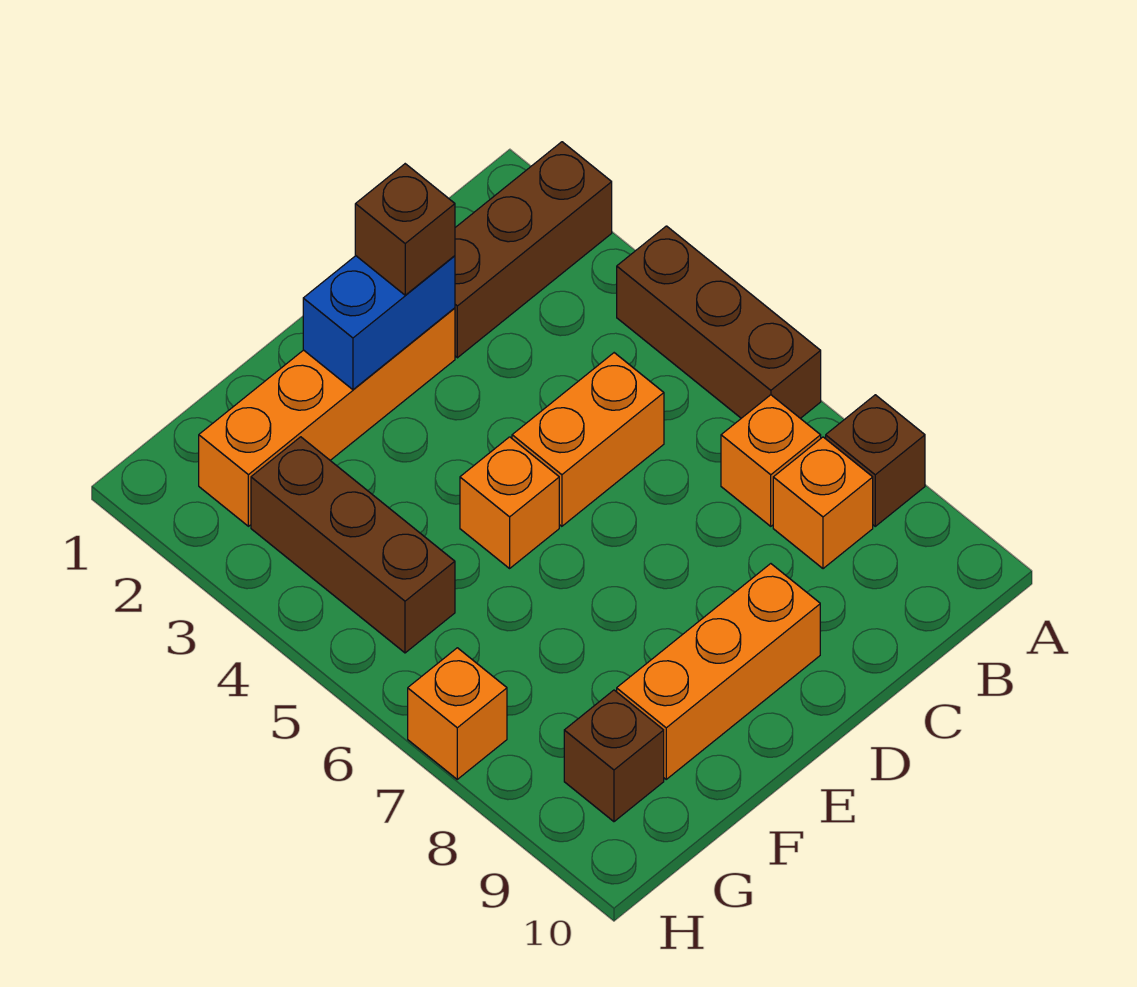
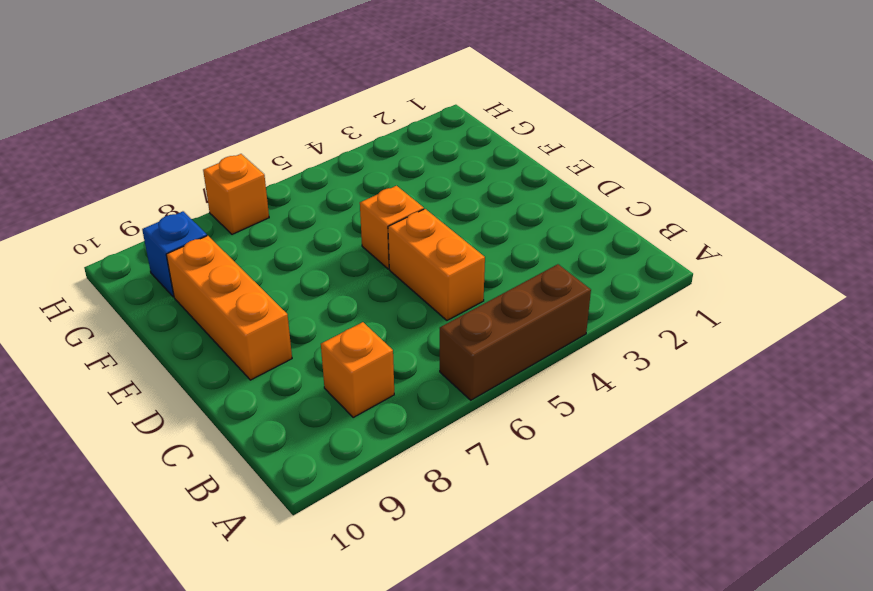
blue 1x1 brick [142,211,207,297] -> brown 1x1 brick [564,690,664,822]
none -> brown 1x3 brick [455,142,612,358]
none -> brown 1x1 brick [826,395,925,526]
none -> orange 1x1 brick [721,395,821,526]

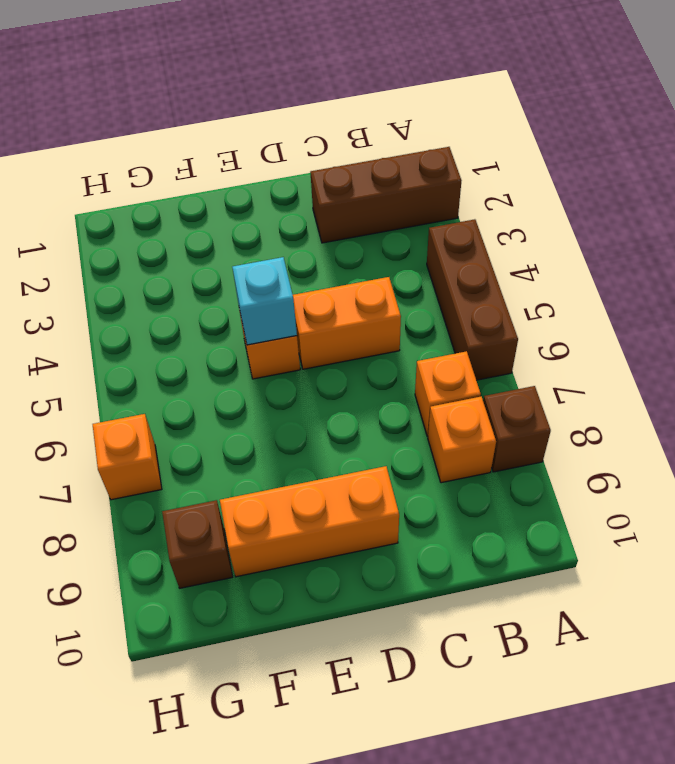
cyan 1x1 brick [232,257,297,345] -> none
none -> orange 1x4 brick [199,308,455,526]
none -> brown 1x3 brick [251,437,455,653]
none -> blue 1x2 brick [303,256,455,390]

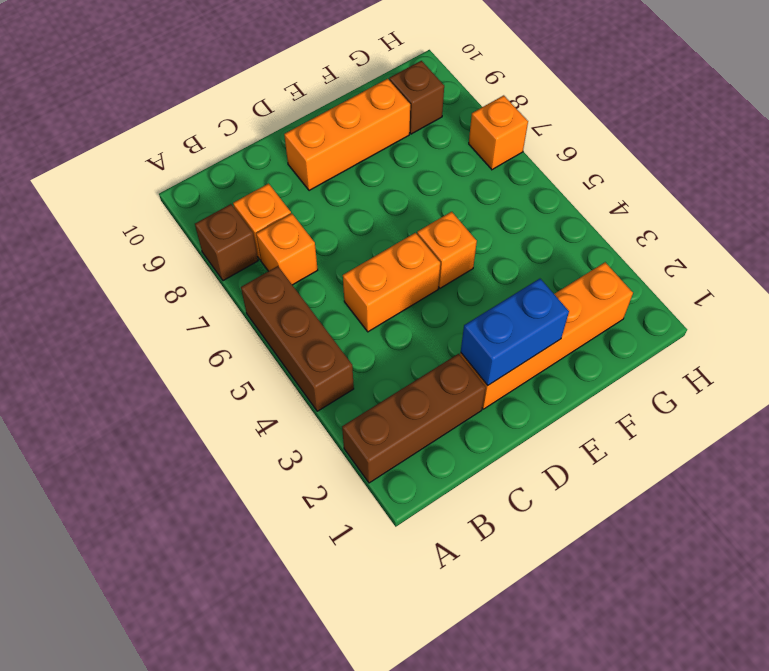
none -> brown 1x3 brick [251,437,455,653]
none -> brown 1x1 brick [355,164,455,295]

